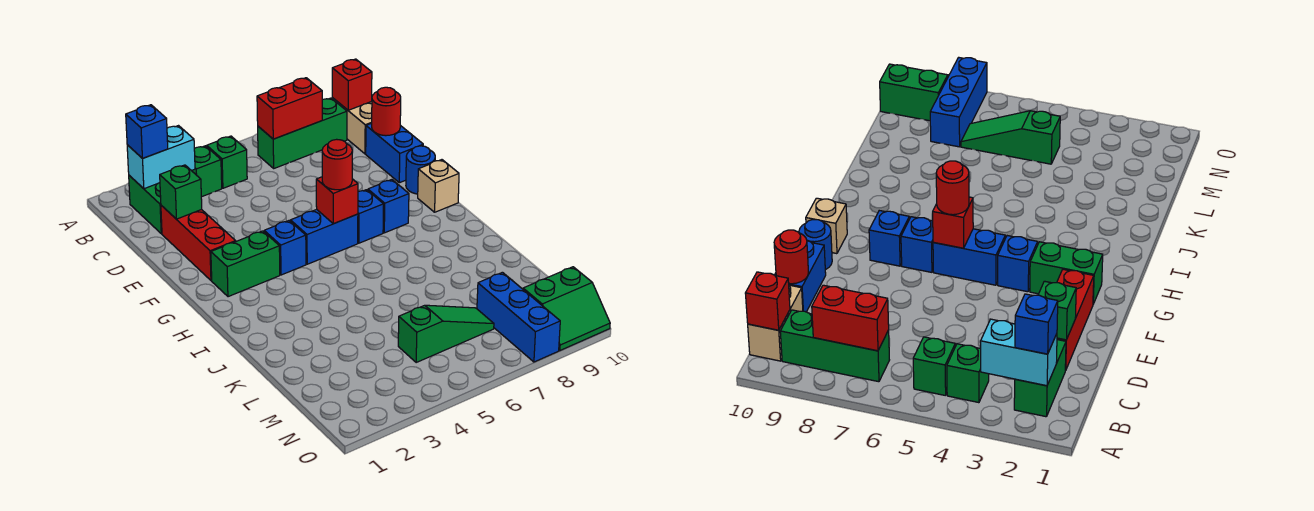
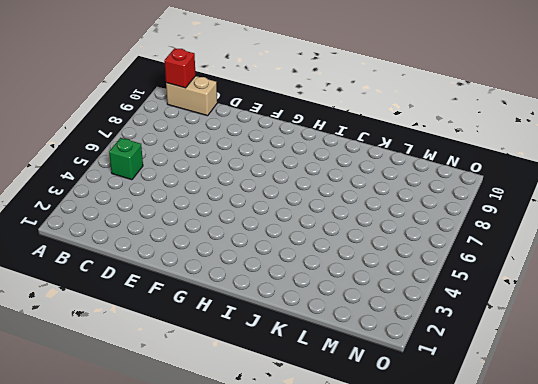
none -> green 1x2 brick [129,175,162,234]
none -> green 1x1 brick [192,146,222,197]
none -> green 1x3 brick [258,98,347,168]

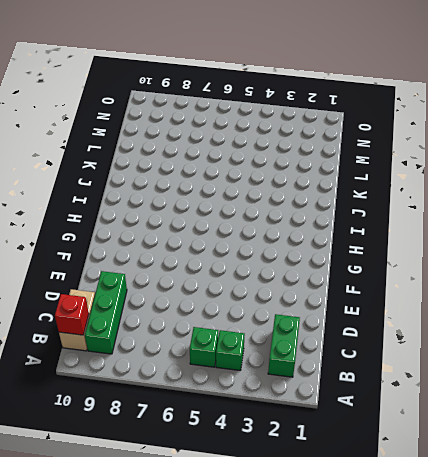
green 1x3 brick [85,271,127,354] -> green 1x3 brick turned to [258,98,347,168]
none -> red 1x3 brick [161,205,236,281]
none -> blue 1x2 brick [366,123,423,183]
none -> blue 1x1 round brick [406,146,435,194]

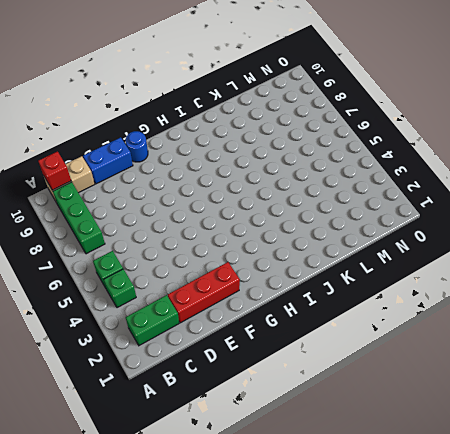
none -> green 1x2 brick [211,231,280,297]
none -> blue 1x1 brick [264,221,306,275]
none -> blue 1x2 brick [290,209,358,264]

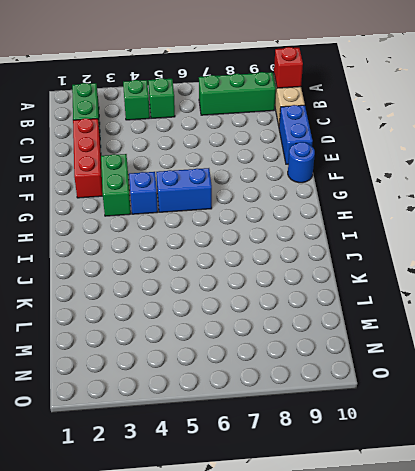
green 1x2 brick [101,154,131,216] -> green 1x2 brick turned to [211,231,280,297]
none -> blue 1x1 brick [358,190,384,243]
none -> blue 1x1 brick [368,180,409,233]
none -> tan 1x1 brick [418,160,459,212]

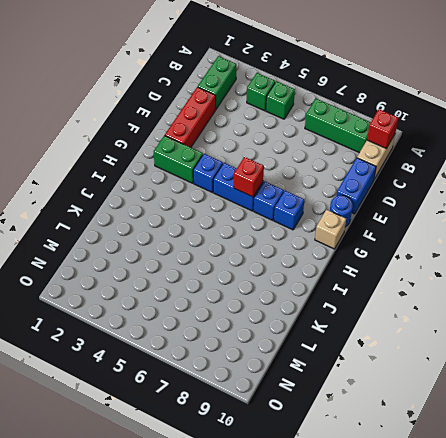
none -> green 1x3 slope [398,305,494,362]
none -> blue 1x3 brick [477,272,560,362]
none -> green 2x2 slope [523,267,610,350]

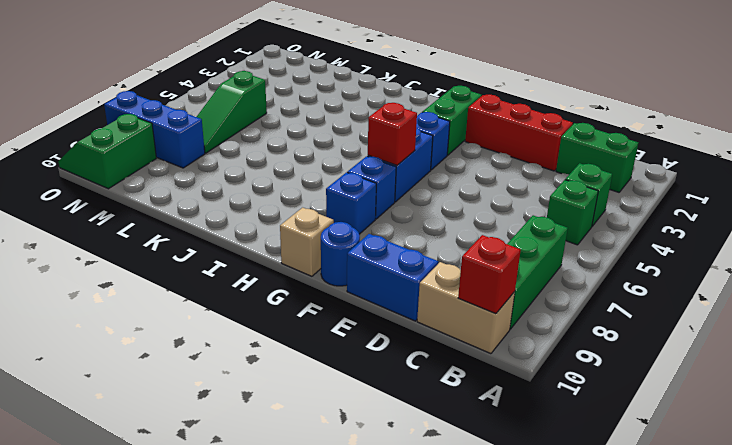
none -> cyan 1x2 brick [127,126,195,189]
none -> red 1x2 brick [257,78,322,139]
none -> green 1x1 brick [160,165,202,219]

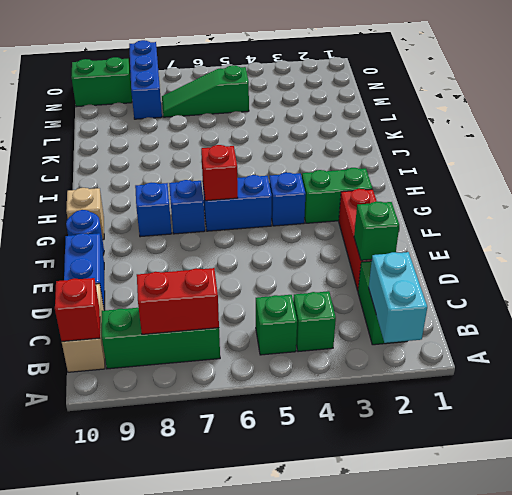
cyan 1x2 brick [369,252,427,343] -> cyan 1x2 brick turned to [127,126,195,189]
none -> red 1x1 round brick [372,87,401,136]
none -> blue 1x1 brick [126,105,168,158]
none -> red 1x1 round brick [322,139,352,190]

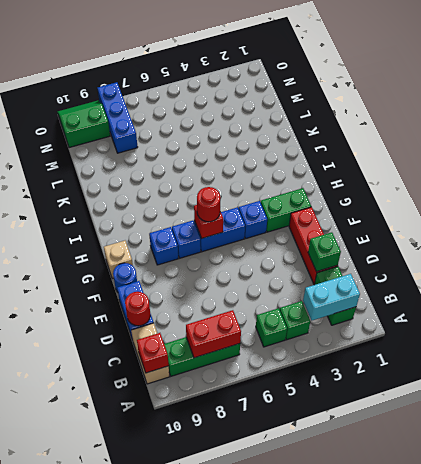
none -> green 1x3 slope [398,305,494,362]
none -> blue 1x1 brick [126,105,168,158]

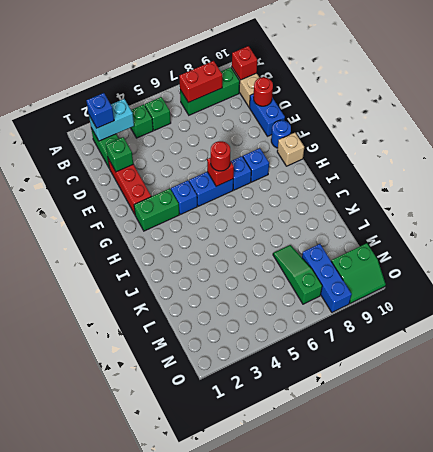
green 1x3 slope [273,245,322,304] -> green 1x3 slope turned to [398,305,494,362]

